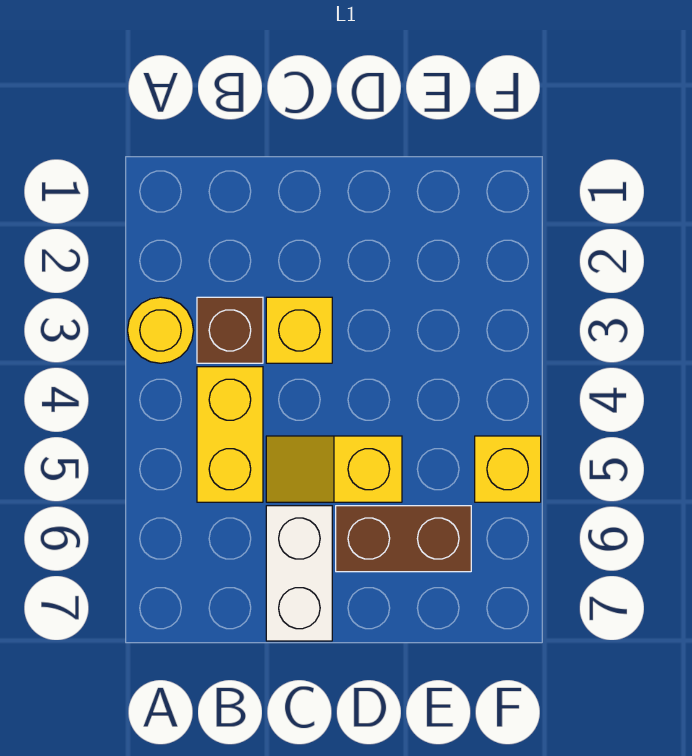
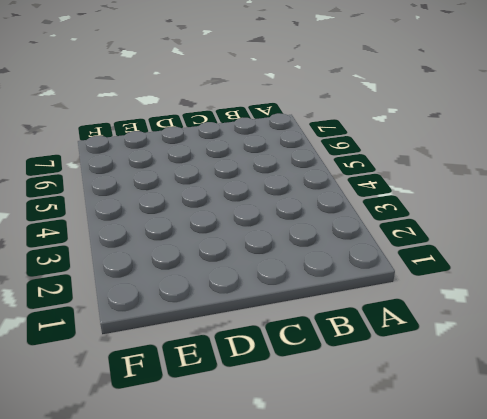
none -> yellow 1x1 round brick [128,297,194,363]
none -> brown 1x1 brick [197,297,263,363]

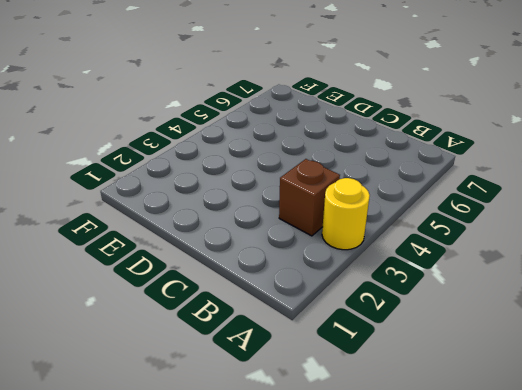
none -> yellow 1x2 brick [197,367,263,502]
none -> yellow 1x1 brick [266,297,332,363]

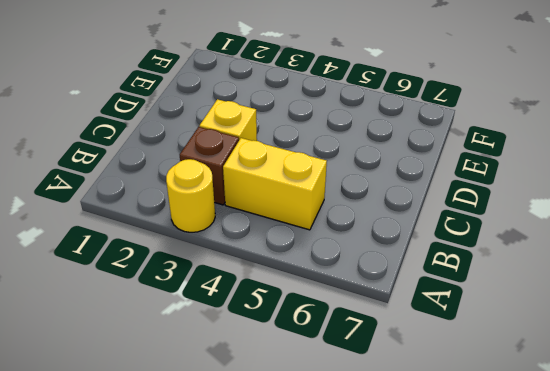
none -> yellow 1x2 slope [266,436,402,502]
none -> white 1x2 brick [266,506,332,641]

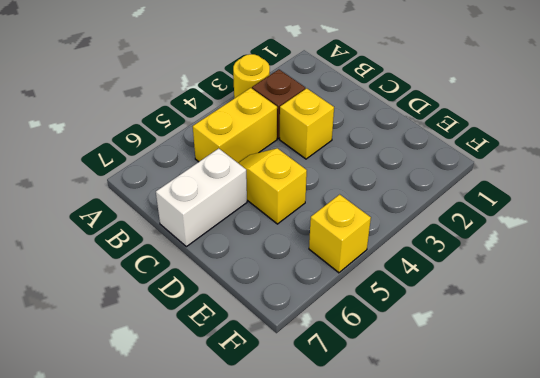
none -> brown 1x2 brick [336,506,471,572]

